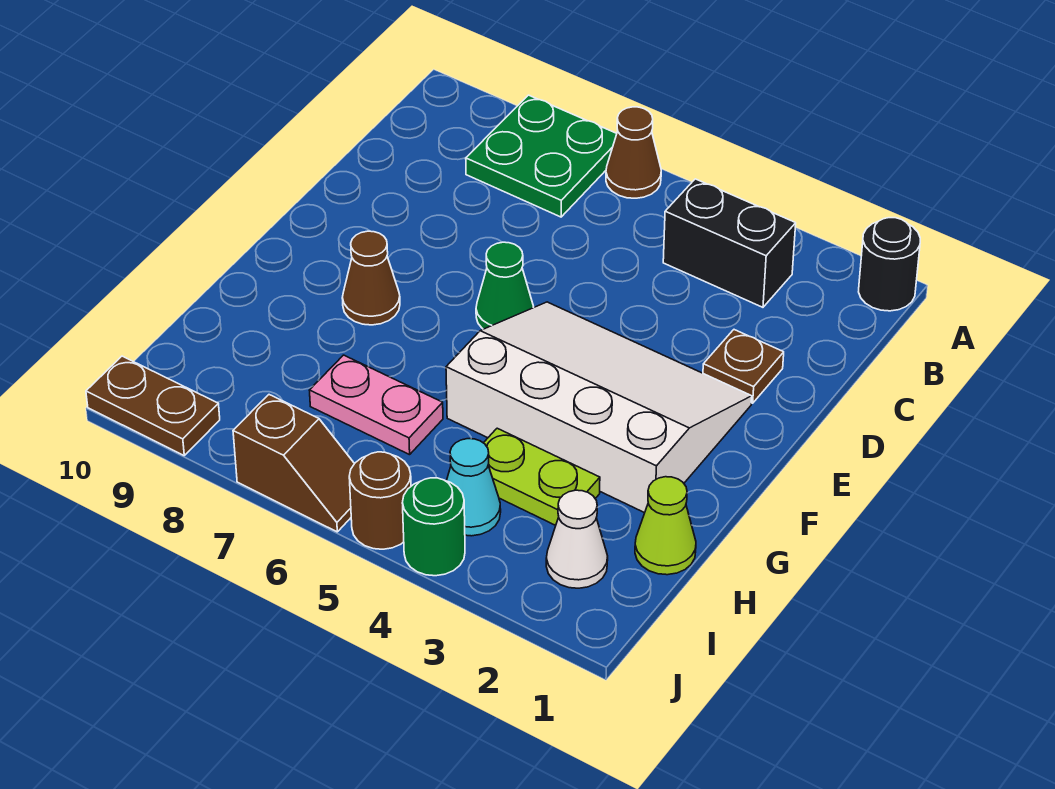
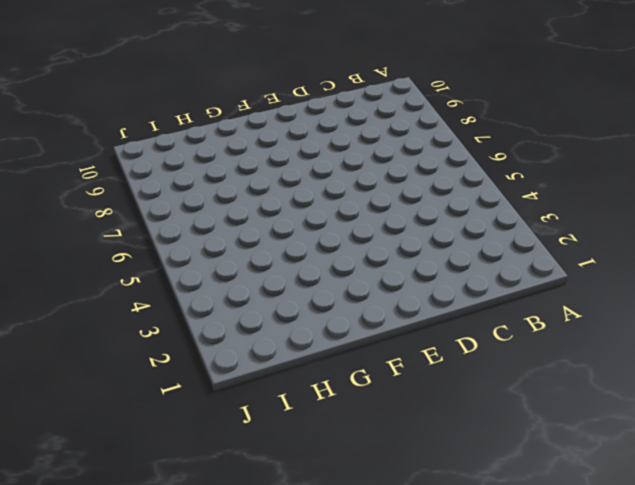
none -> black 1x1 round brick [859,218,920,311]
none -> brown 1x1 cone [606,107,661,198]
none -> green 2x2 plate [466,95,617,217]

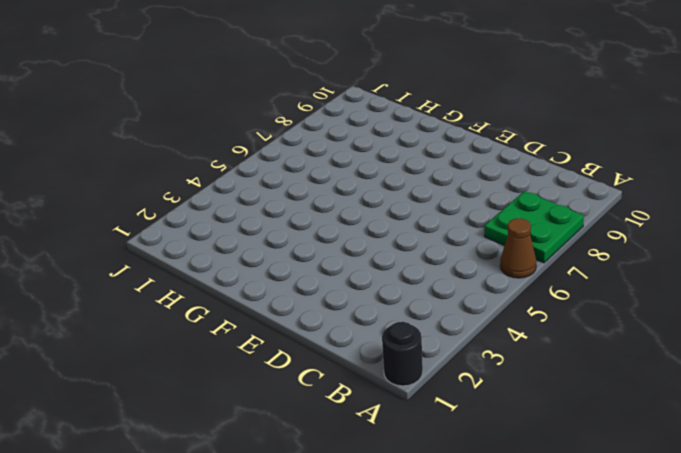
none -> black 1x2 brick [663,179,796,307]
none -> brown 1x1 plate [703,330,784,403]
none -> white 3x4 slope [446,302,752,513]

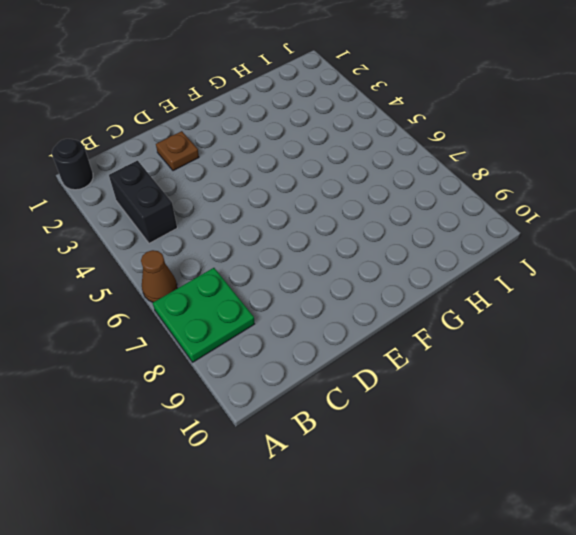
none -> white 3x4 slope [446,302,752,513]
none -> green 1x1 cone [476,242,534,329]
none -> brown 1x1 cone [342,231,400,325]

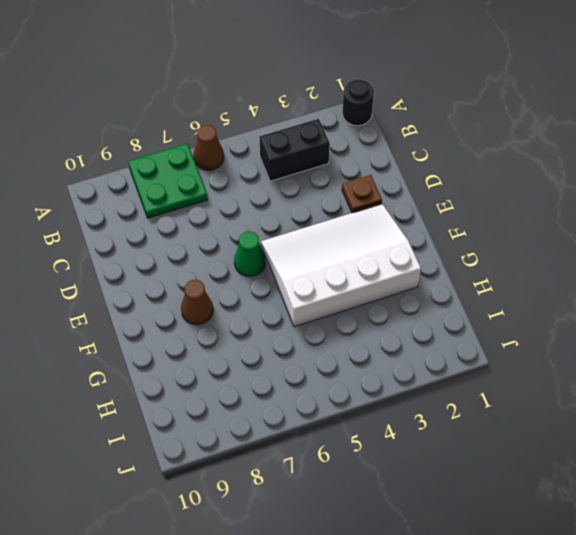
none -> lime 1x1 cone [635,477,696,575]
none -> lime 1x2 plate [484,428,600,525]
none -> pink 1x2 plate [309,355,443,455]

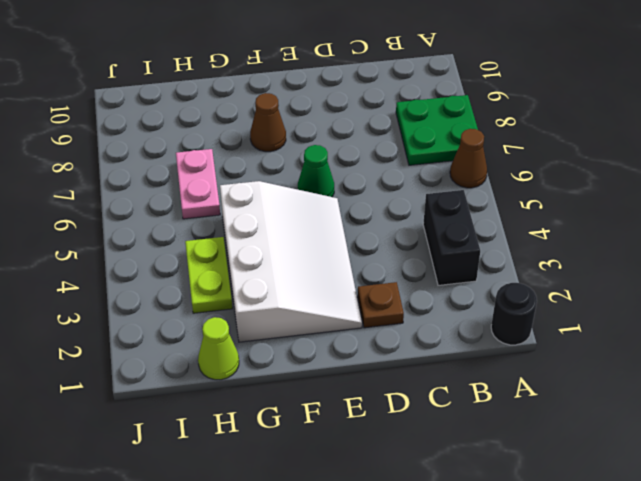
none -> white 1x1 cone [546,490,608,588]
none -> cyan 1x1 cone [447,439,501,536]
none -> green 1x1 round brick [402,478,465,576]

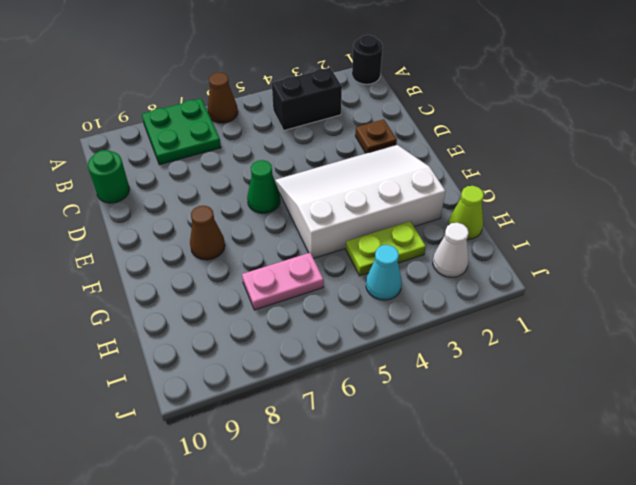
green 1x1 round brick [88,150,129,203] -> green 1x1 round brick moved to [402,478,465,576]
none -> brown 1x1 round brick [349,452,411,549]
none -> brown 1x2 slope [233,395,354,532]
none -> brown 1x2 plate [86,356,220,455]

